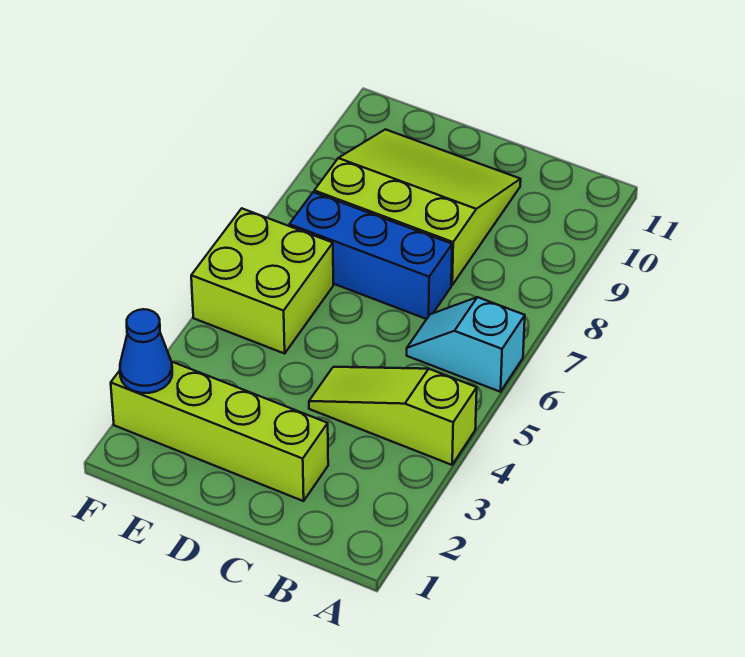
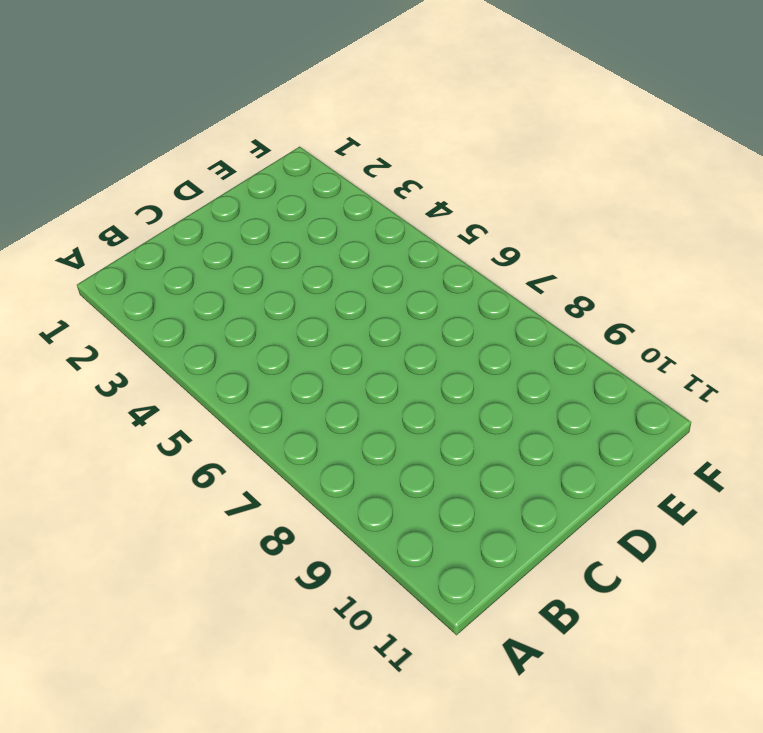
none -> lime 1x3 slope [309,367,477,465]
none -> cyan 1x2 slope [407,297,525,392]

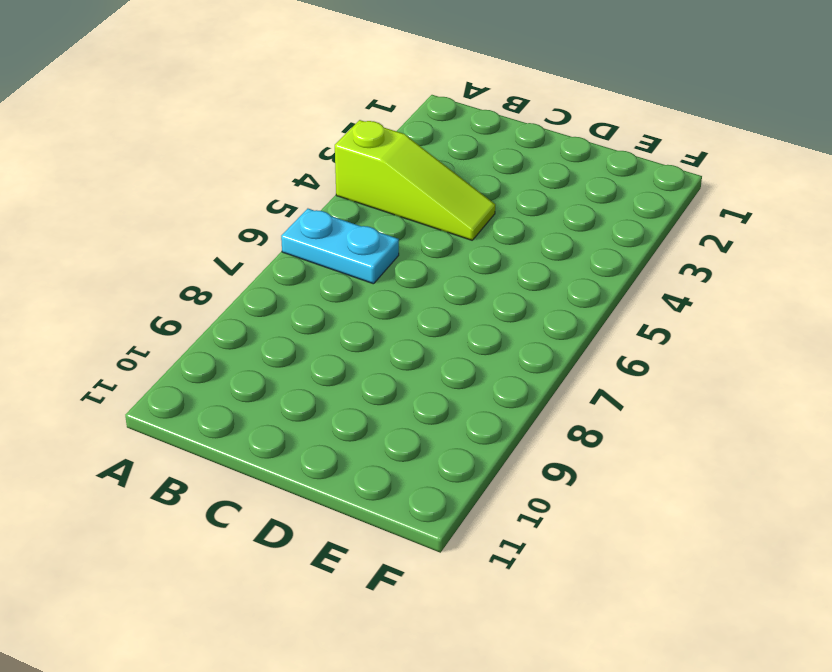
cyan 1x2 plate [281,209,399,284] -> cyan 1x2 slope [407,297,525,392]
none -> lime 1x4 brick [111,361,328,501]
none -> blue 1x3 brick [289,192,452,319]

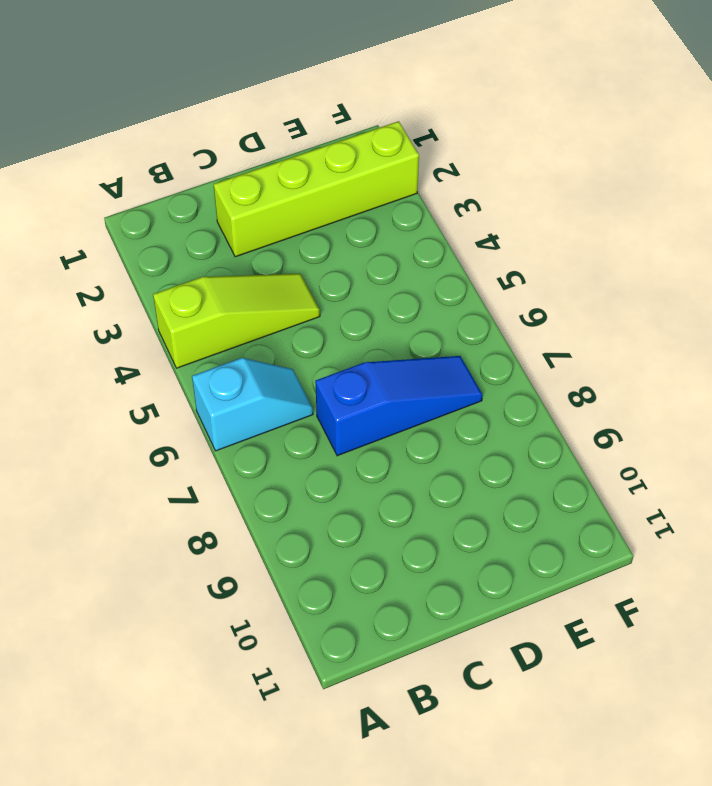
blue 1x3 slope [315,356,482,456] -> blue 1x3 brick [289,192,452,319]
none -> lime 3x3 slope [314,129,521,285]
none -> lime 2x2 brick [191,208,333,354]

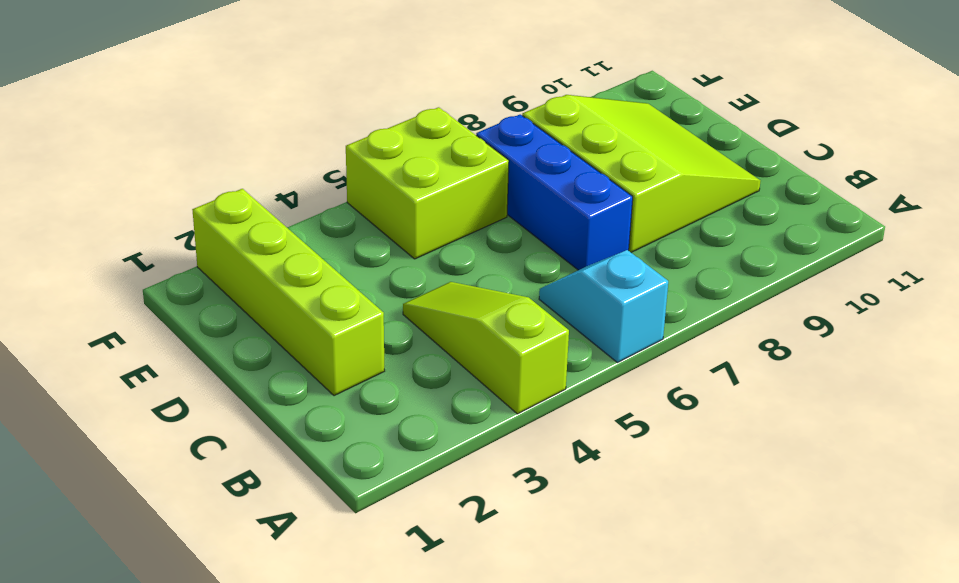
none -> blue 1x1 cone [120,309,172,393]

